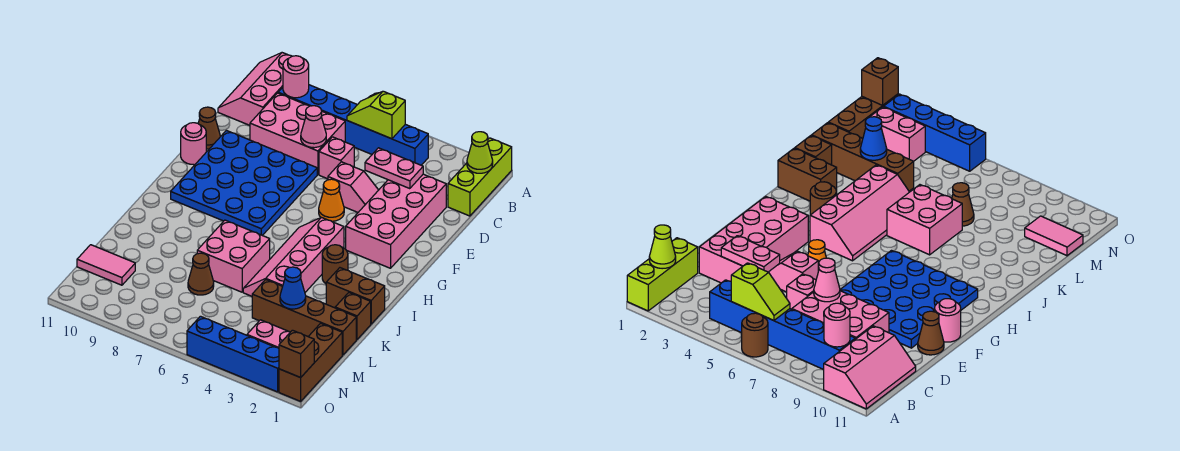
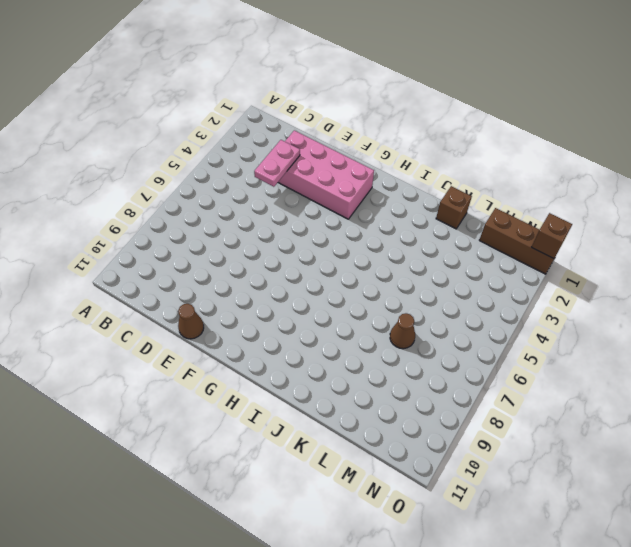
none -> lime 1x3 brick [448,138,512,216]
none -> brown 1x1 round brick [742,313,768,357]
none -> pink 2x3 slope [218,53,292,125]
none -> blue 1x6 brick [278,85,428,165]

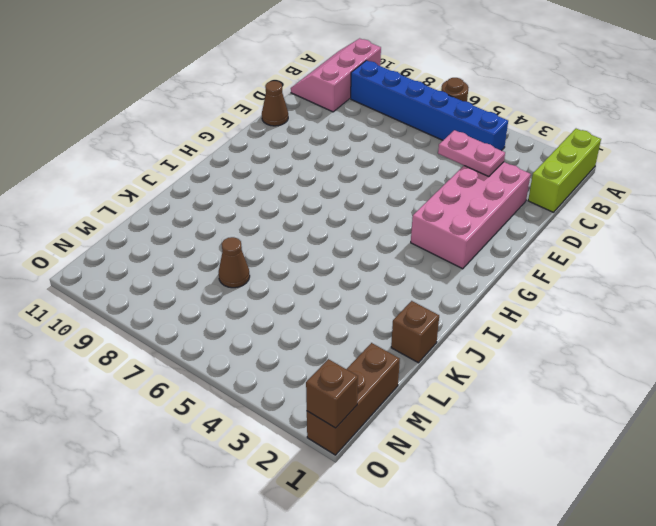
none -> pink 2x3 brick [250,93,345,175]
none -> pink 1x1 brick [319,137,354,179]
none -> pink 1x2 slope [328,162,378,212]
none -> blue 4x4 plate [171,131,317,235]

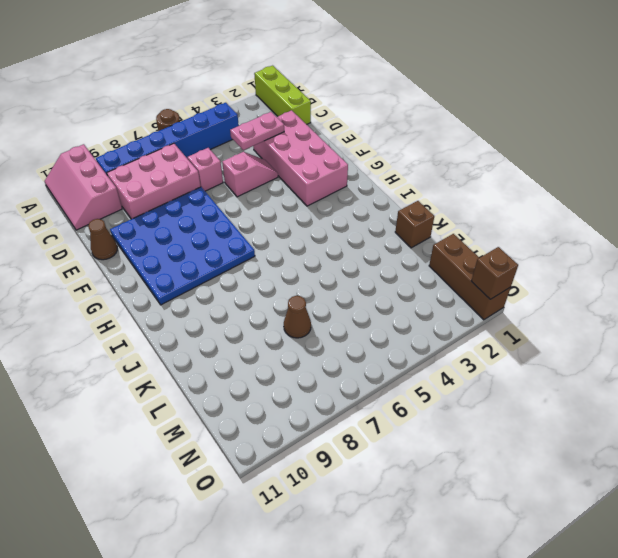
none -> orange 1x1 cone [319,179,344,221]
none -> pink 1x1 round brick [181,123,206,165]
none -> pink 2x4 slope [243,217,344,296]
none -> brown 1x1 round brick [322,245,348,284]

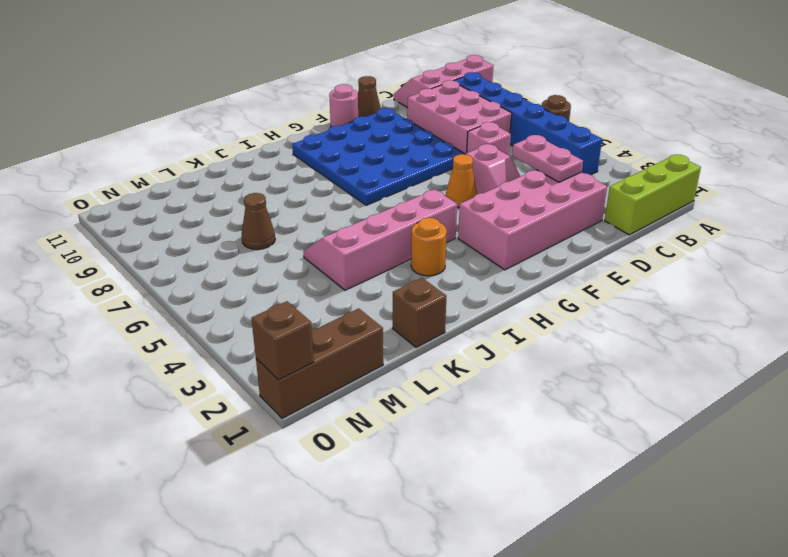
orange 1x1 round brick [411,218,447,276] -> brown 1x1 round brick [322,245,348,284]
none -> brown 1x2 brick [326,268,385,324]
none -> pink 2x2 brick [197,220,270,292]
none -> brown 1x4 brick [252,280,356,355]
none -> pink 1x2 tile [77,245,135,285]

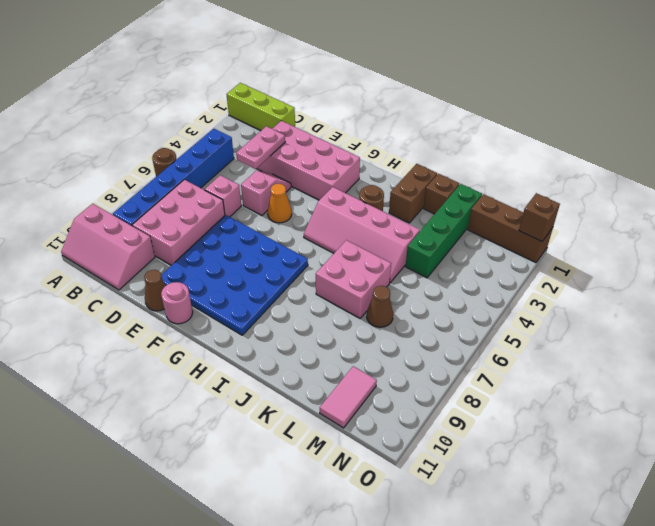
green 1x4 brick [405,184,482,278] -> brown 1x4 brick [252,280,356,355]
none -> pink 1x2 brick [247,320,290,348]
none -> blue 1x4 brick [187,316,279,392]
none -> lime 1x1 cone [467,132,493,173]
none -> lime 1x2 slope [347,91,405,139]

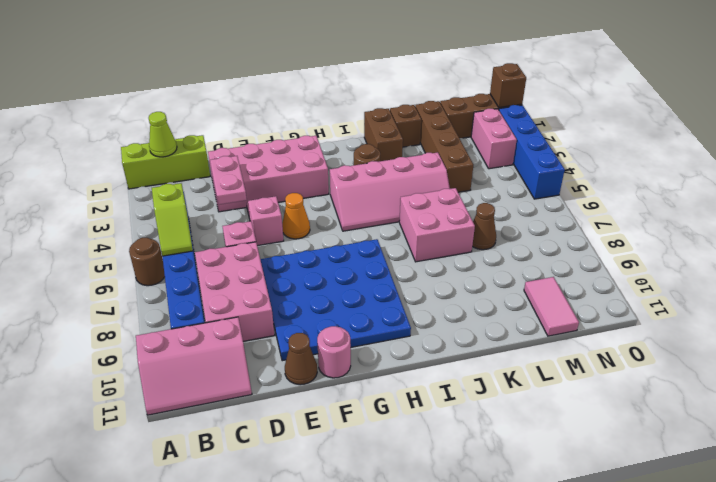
none -> pink 1x1 round brick [283,56,309,98]
none -> pink 1x1 cone [301,106,326,148]
none -> blue 1x1 cone [280,267,306,309]

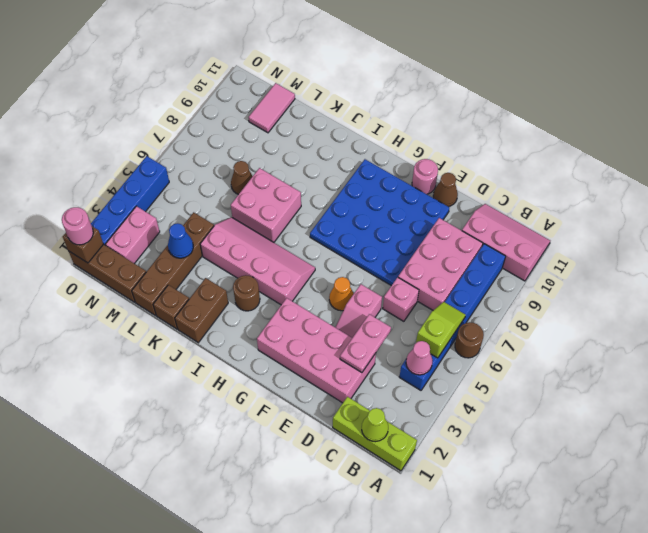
pink 1x1 cone [406,341,433,375] -> pink 1x1 cone moved to [301,106,326,148]
pink 1x1 round brick [62,207,93,245] -> pink 1x1 round brick moved to [283,56,309,98]

